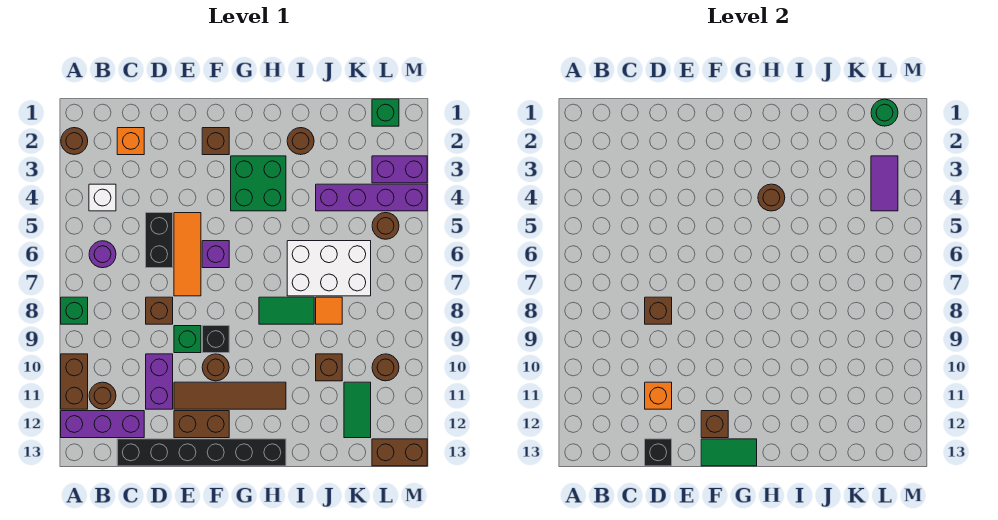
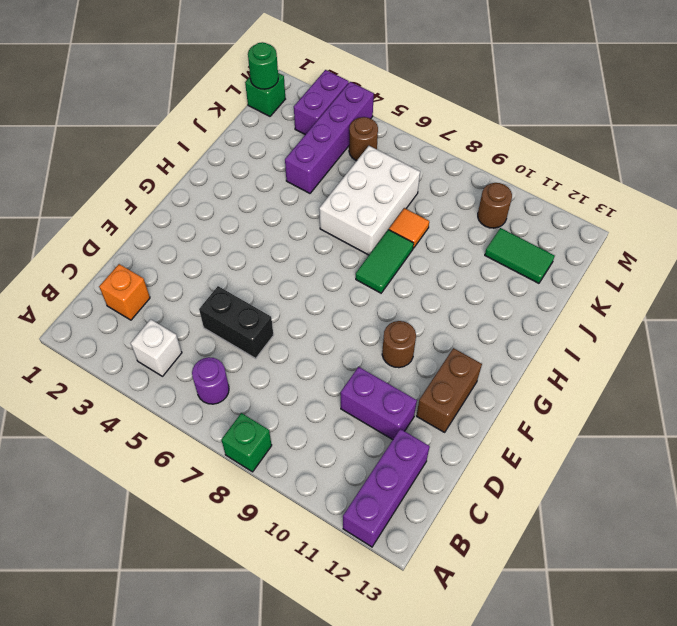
none -> brown 1x1 round brick [61,128,88,155]
none -> brown 1x2 brick [61,354,88,409]
none -> brown 1x1 round brick [89,382,116,409]
none -> black 1x6 brick [117,439,286,466]

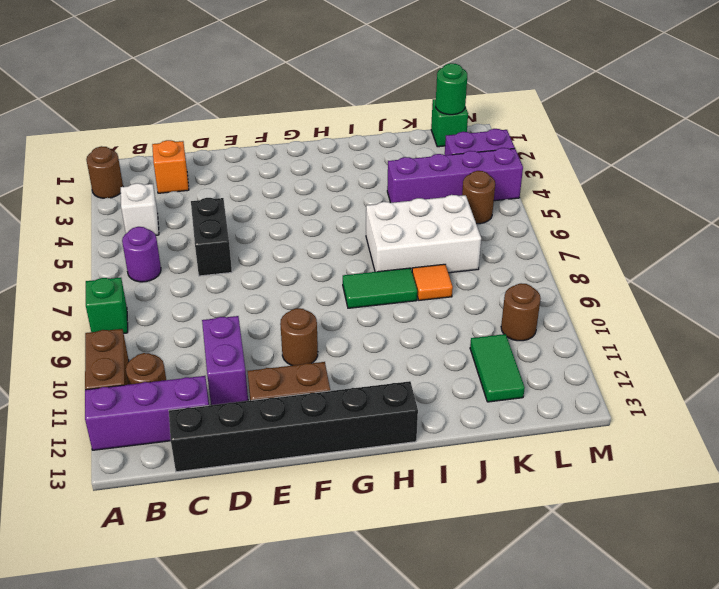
none -> brown 1x1 brick [146,297,173,324]
none -> orange 1x3 tile [174,213,201,296]
none -> green 1x1 brick [174,326,201,353]
none -> brown 1x4 tile [174,382,286,409]

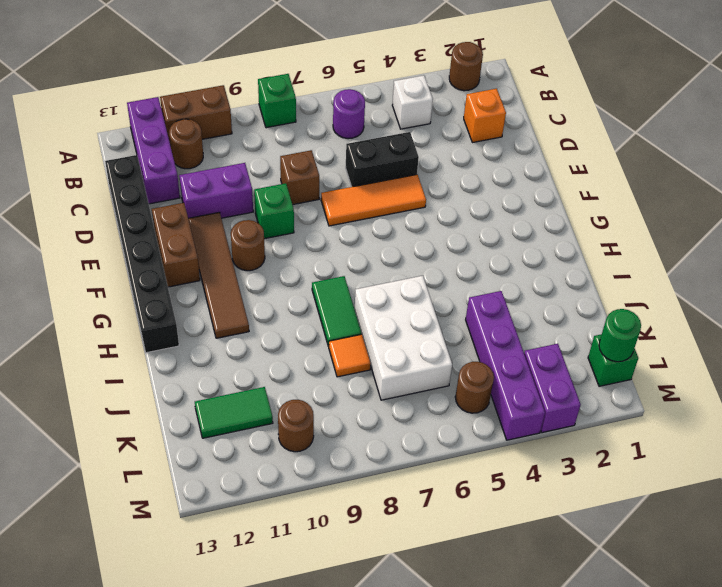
none -> brown 1x1 brick [202,128,229,155]
none -> purple 1x1 brick [202,241,229,268]
none -> black 1x1 brick [202,326,229,353]
none -> green 2x2 brick [231,156,286,211]

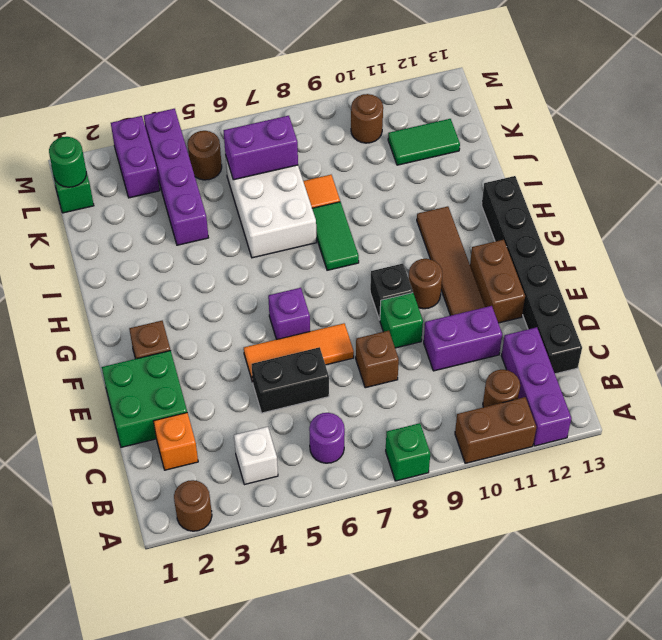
green 2x2 brick [102,351,187,447] -> green 2x2 brick moved to [231,156,286,211]
purple 1x2 brick [224,116,298,180] -> none
none -> brown 1x1 round brick [287,128,314,155]
none -> brown 1x1 brick [316,354,342,381]
none -> brown 1x2 brick [372,439,427,466]
none -> brown 1x1 brick [645,297,672,324]

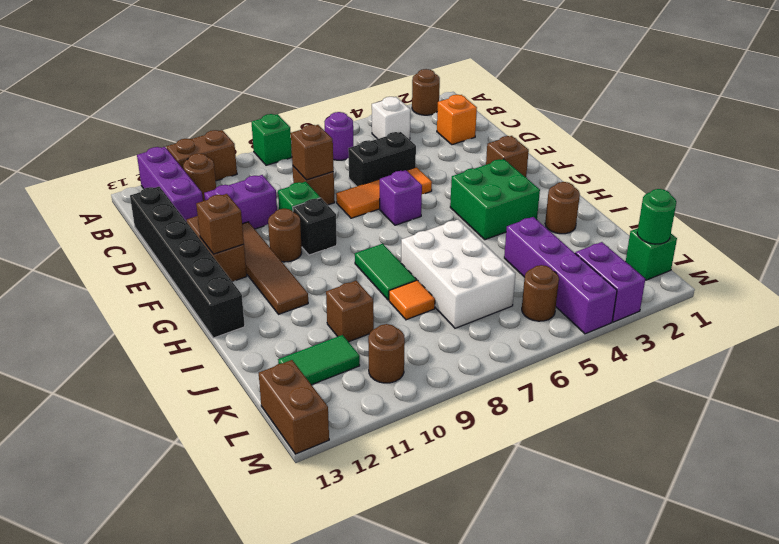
none -> orange 1x1 brick [645,382,672,409]
none -> black 1x1 brick [645,439,672,466]
none -> green 1x2 tile [701,439,757,466]
none -> brown 1x1 round brick [758,184,785,211]

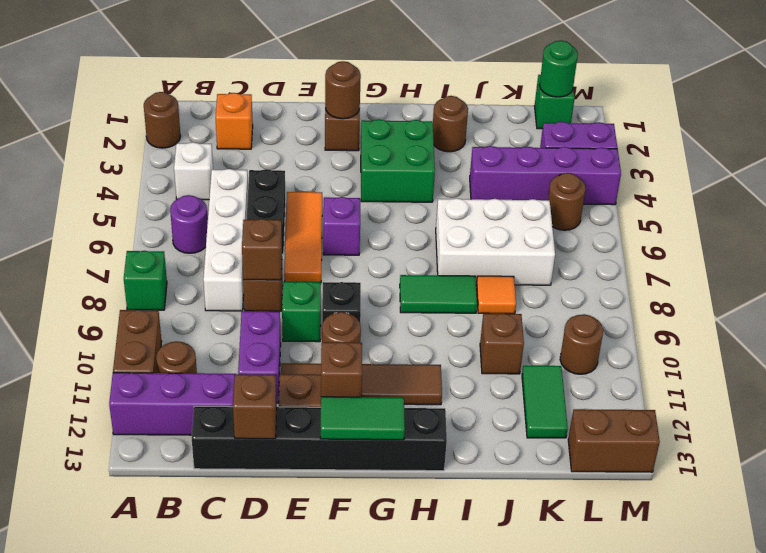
white 1x4 brick [203,169,248,311] -> none
brown 1x1 brick [233,374,277,439] -> black 1x1 brick [645,439,672,466]
brown 1x1 round brick [325,61,361,119] -> brown 1x1 round brick moved to [758,184,785,211]
none -> orange 1x1 brick [645,382,672,409]
none -> purple 1x2 tile [871,156,898,211]

